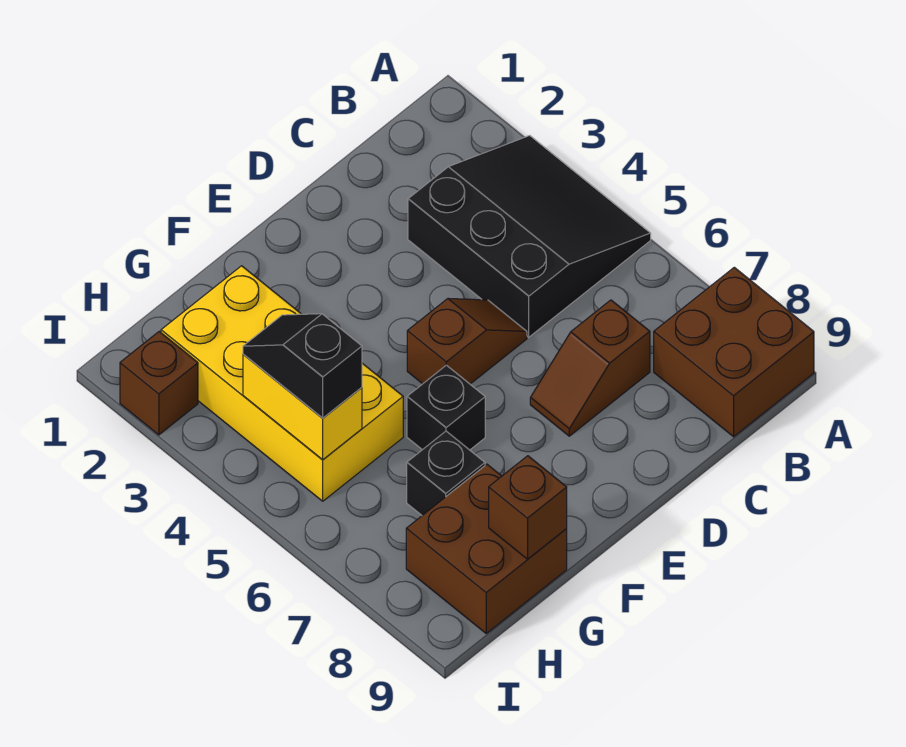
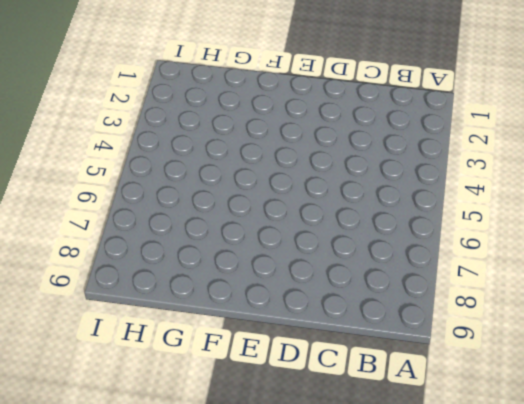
none -> black 3x3 slope [408,136,651,337]
none -> brown 2x2 brick [654,267,814,437]
none -> brown 1x2 slope [530,300,650,436]

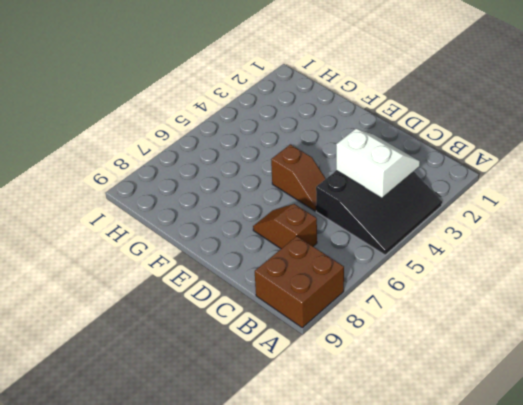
white 2x2 slope [336,129,420,198] -> none
none -> black 1x1 brick [407,365,485,450]
none -> yellow 2x4 brick [161,266,403,501]
none -> black 1x1 brick [407,431,485,515]

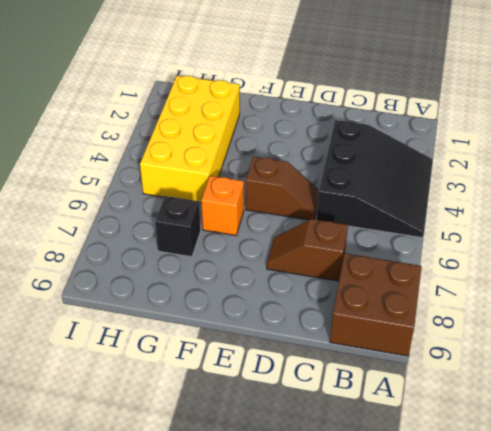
orange 1x1 brick [201,176,244,235] -> black 1x1 brick [407,365,485,450]
none -> brown 2x2 brick [406,464,567,633]
none -> brown 1x1 brick [120,332,198,435]
none -> brown 1x1 brick [489,456,567,559]

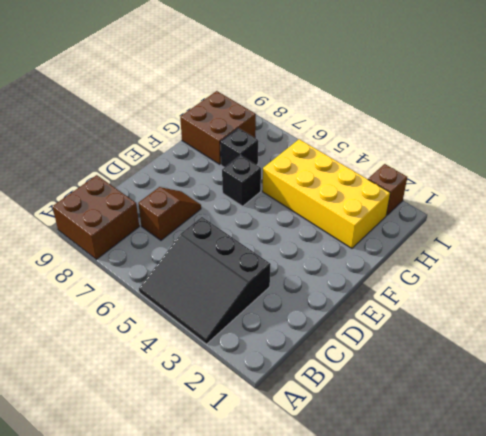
none -> brown 1x2 slope [407,298,527,384]
none -> brown 1x1 brick [489,456,567,559]
none -> yellow 1x2 brick [243,354,362,460]

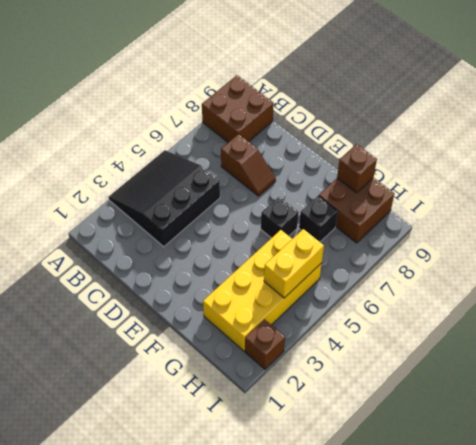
none -> brown 1x2 slope [407,298,527,384]
none -> black 1x2 slope [243,314,362,418]

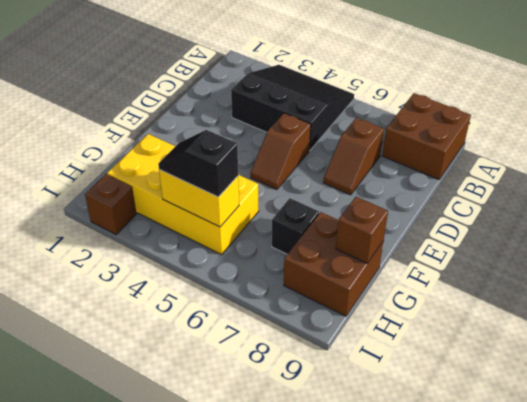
brown 1x2 slope [250,113,311,190] -> brown 1x2 slope turned to [407,298,527,384]
none -> black 1x1 brick [407,365,485,450]

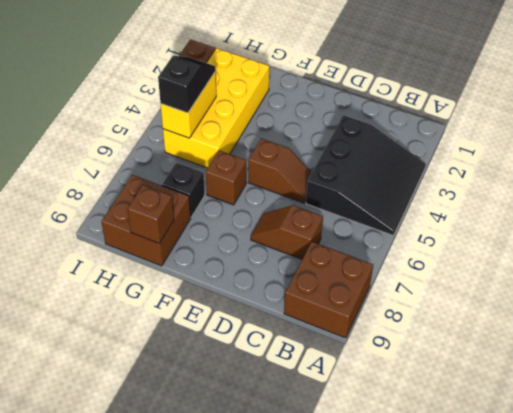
brown 1x1 brick [206,151,246,205] -> black 1x1 brick [407,365,485,450]

